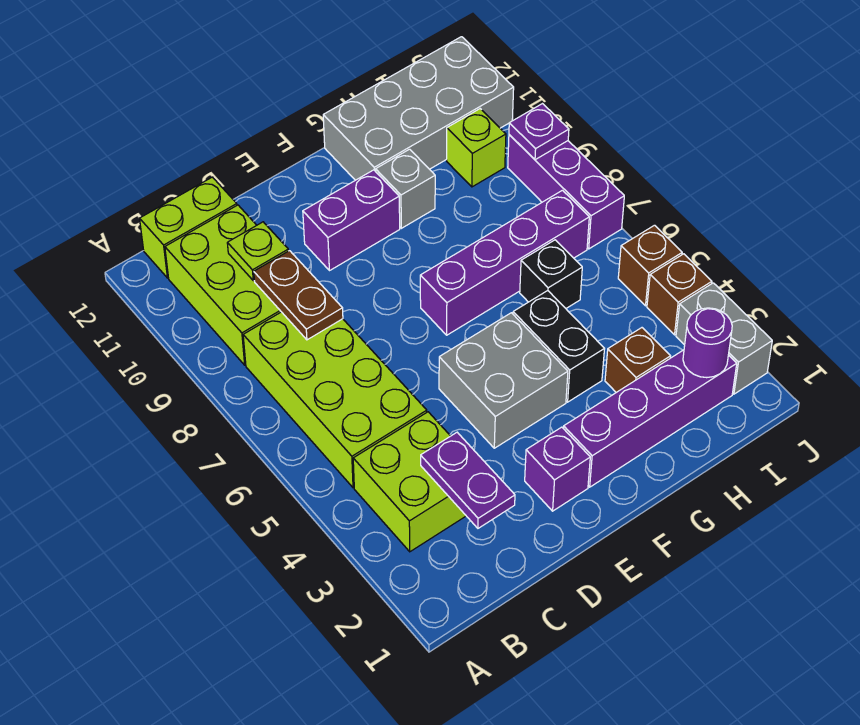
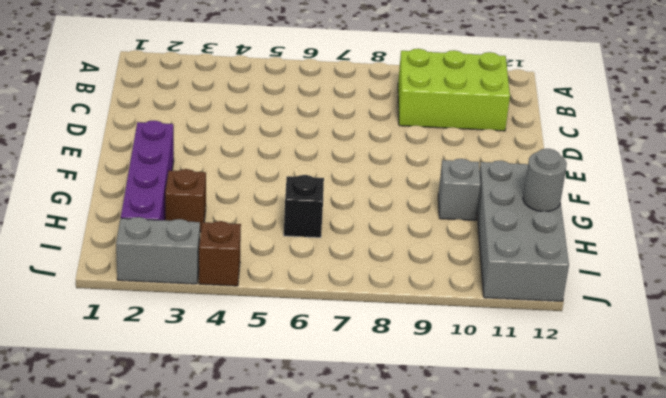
grey 1x1 round brick [523,149,567,211] -> none
none -> lime 2x2 brick [353,412,466,552]
none -> lime 2x4 brick [243,312,427,488]
none -> lime 1x2 brick [140,177,237,278]

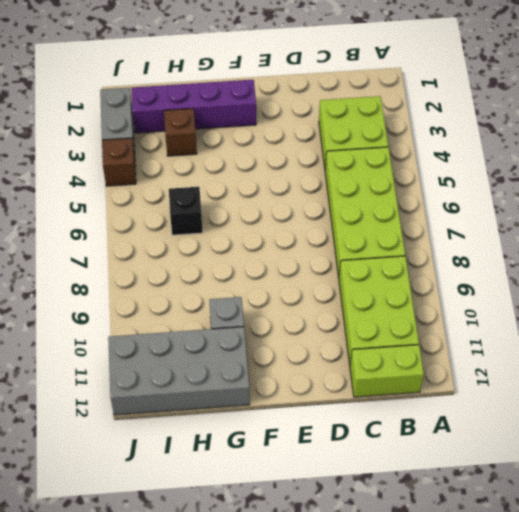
none -> purple 1x1 brick [525,427,590,511]
none -> grey 2x2 brick [439,313,568,448]
none -> purple 1x2 brick [303,170,400,271]

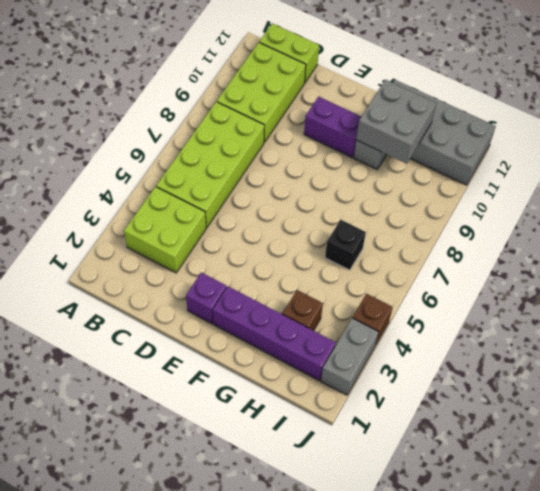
grey 2x2 brick [356,80,436,164] -> grey 2x2 brick moved to [439,313,568,448]
none -> purple 1x4 brick [420,190,589,335]
none -> black 1x2 brick [513,291,604,402]
none -> lime 1x1 brick [447,109,506,187]

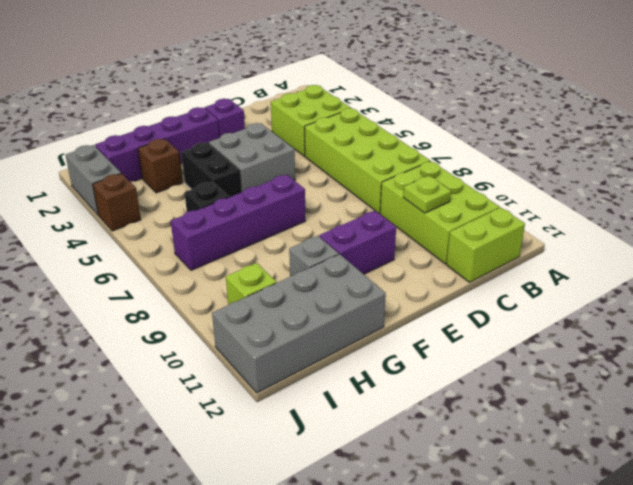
none -> brown 1x1 brick [618,225,682,306]
none -> purple 1x3 brick [508,135,624,249]
none -> purple 1x2 plate [421,432,515,528]

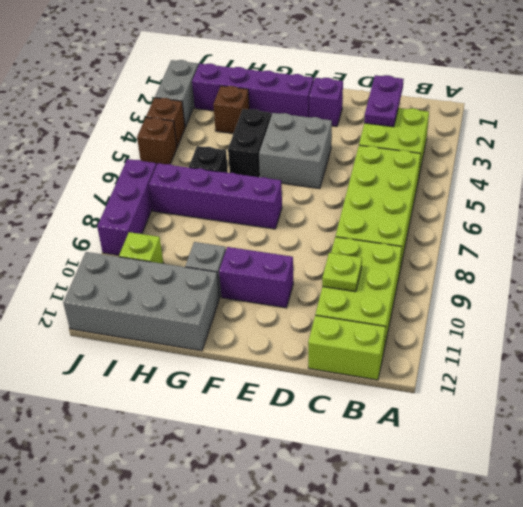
none -> brown 1x2 plate [254,251,343,340]
none -> purple 1x1 round brick [683,308,732,378]
none -> purple 1x1 plate [509,104,569,160]

